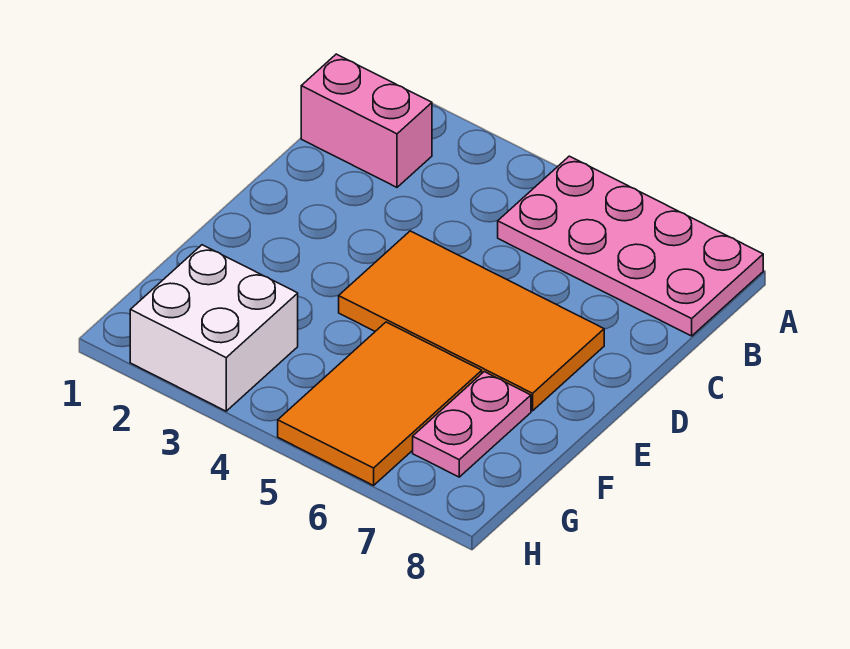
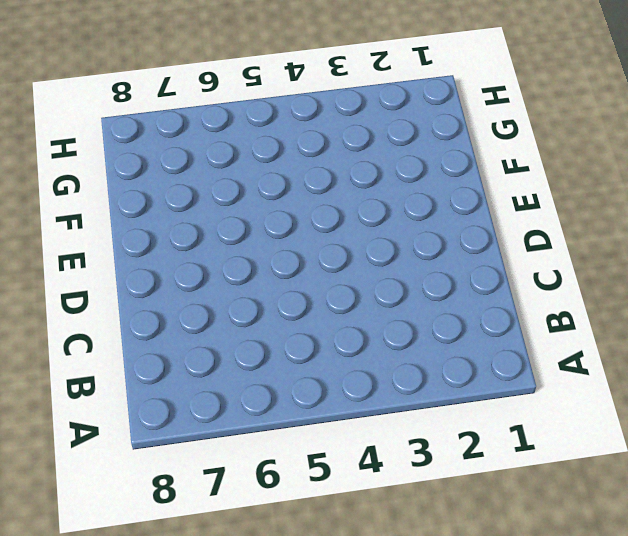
none -> pink 2x4 plate [498,156,763,336]
none -> pink 1x2 brick [301,54,432,187]

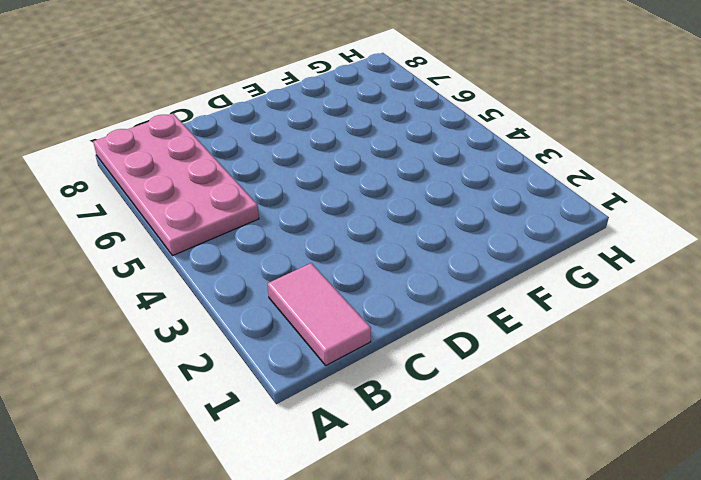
pink 1x2 tile [268,263,371,365] -> pink 1x2 brick [301,54,432,187]
none -> orange 2x4 tile [339,231,604,411]
none -> orange 2x3 tile [278,322,482,486]

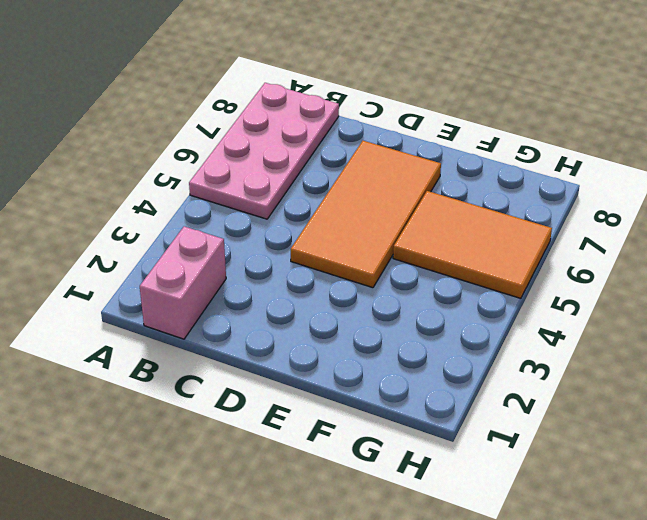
none -> pink 1x2 plate [413,372,531,477]
none -> white 2x2 brick [130,245,298,411]

